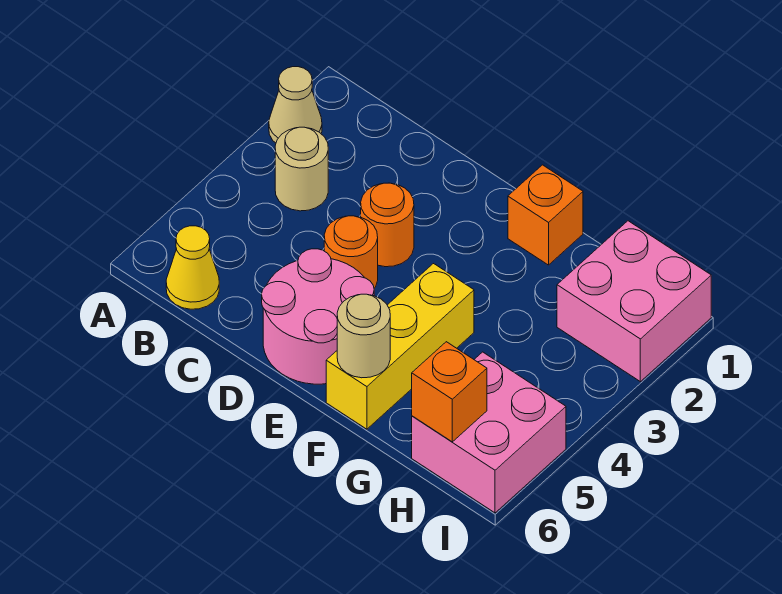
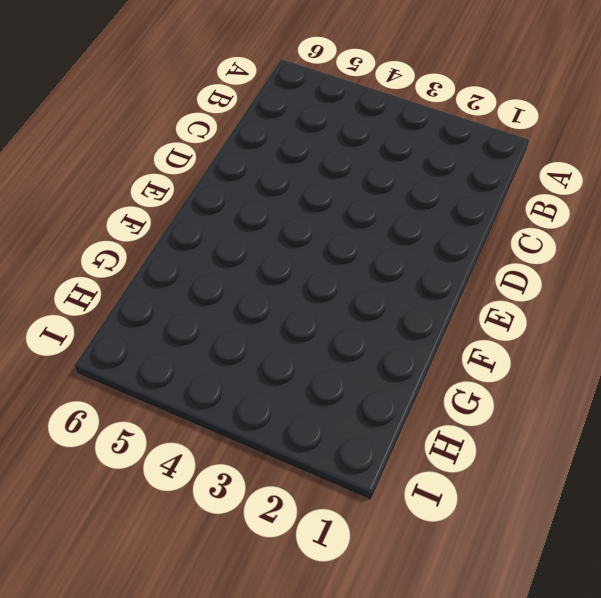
none -> tan 1x1 cone [269,67,322,143]
none -> tan 1x1 round brick [275,127,328,211]
none -> yellow 1x1 cone [166,226,219,309]

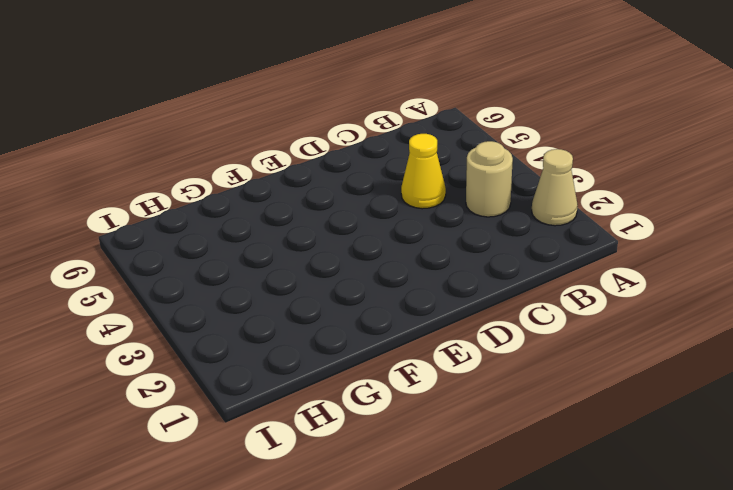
yellow 1x1 cone [401,134,446,209] -> yellow 1x1 cone moved to [166,226,219,309]
none -> orange 1x1 round brick [361,183,414,267]
none -> orange 1x1 round brick [324,216,378,288]
none -> pink 2x2 round brick [262,249,374,384]

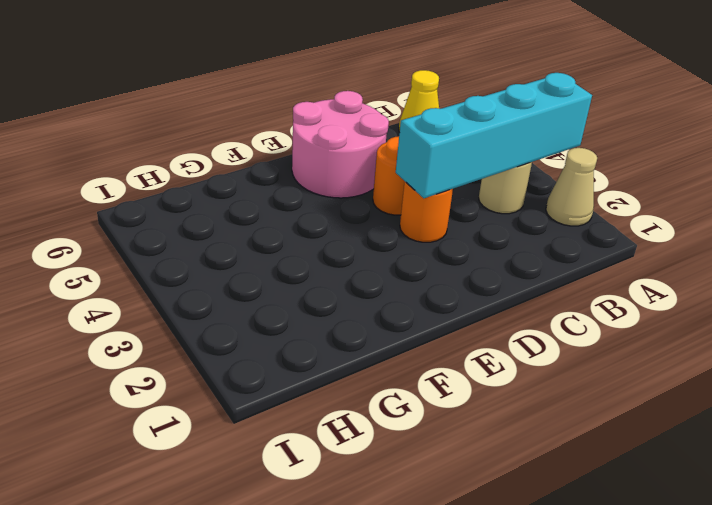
cyan 1x4 brick [396,73,592,198] -> none
none -> orange 1x1 brick [508,165,583,265]
none -> yellow 1x3 brick [326,264,474,429]
none -> pink 2x2 brick [557,221,711,382]

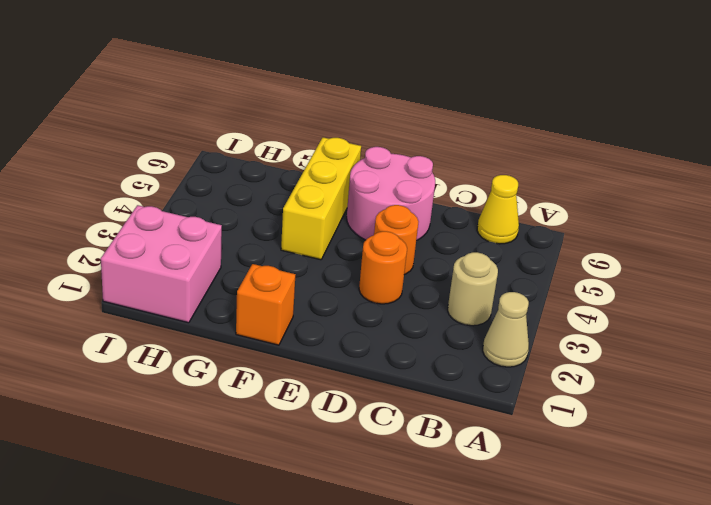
none -> pink 2x2 brick [412,352,566,513]
none -> tan 1x1 round brick [337,294,390,378]
none -> orange 1x1 brick [412,342,487,442]

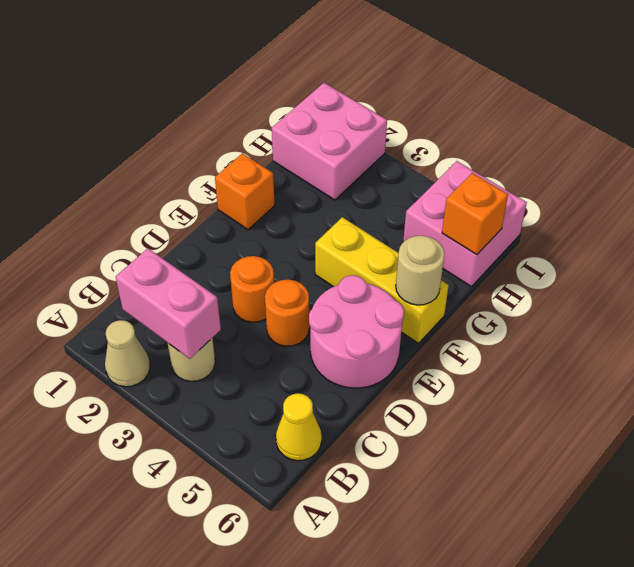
pink 1x2 brick [116,249,221,359] -> none

